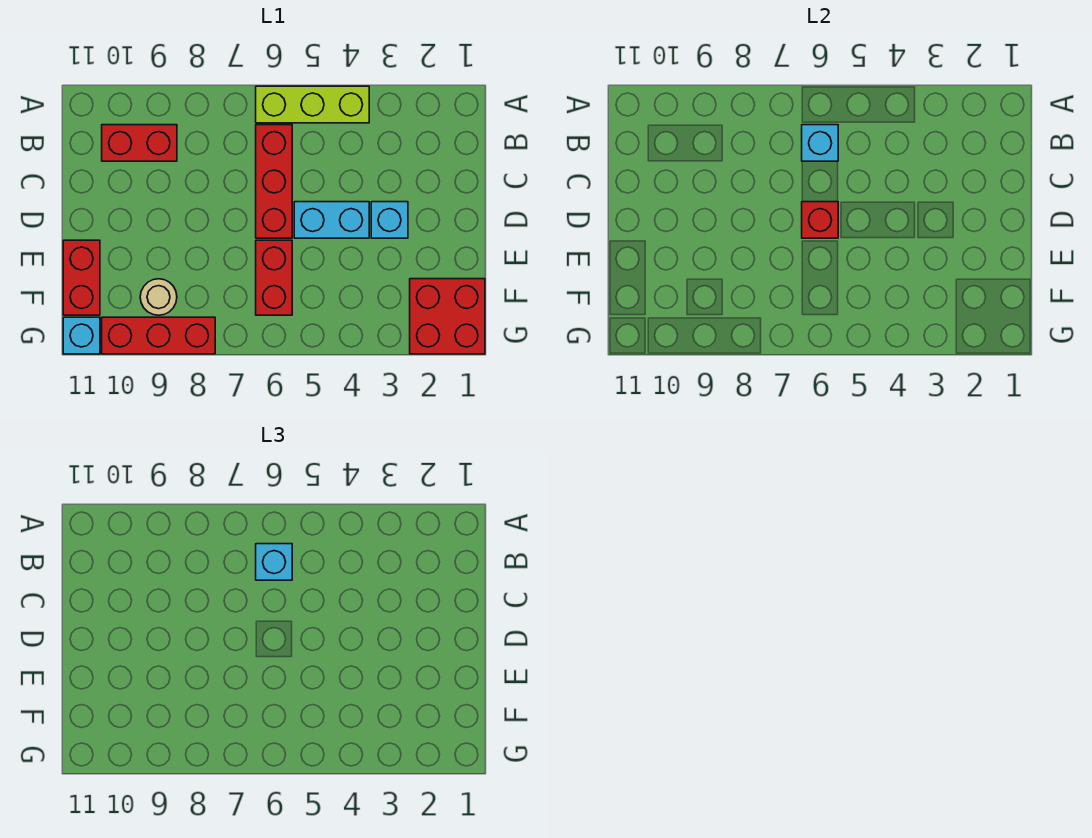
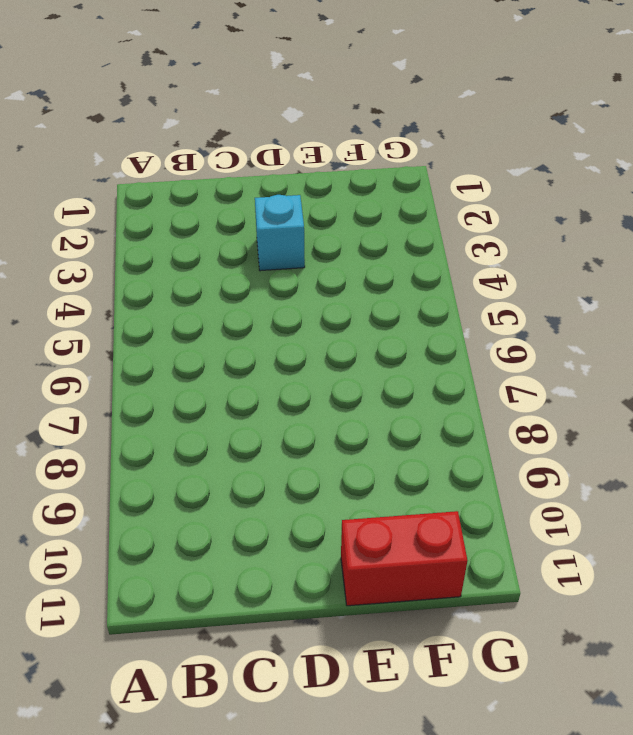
none -> lime 1x3 brick [256,86,369,123]
none -> red 1x3 brick [256,125,292,238]
none -> red 1x2 brick [102,125,177,161]

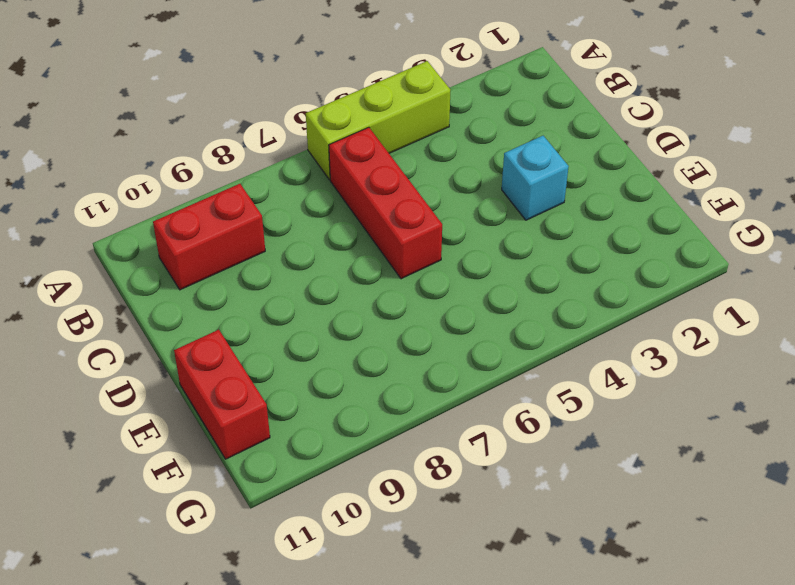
none -> cyan 1x2 brick [294,202,369,238]
none -> red 1x2 brick [256,240,292,315]
none -> red 2x2 brick [410,279,485,354]

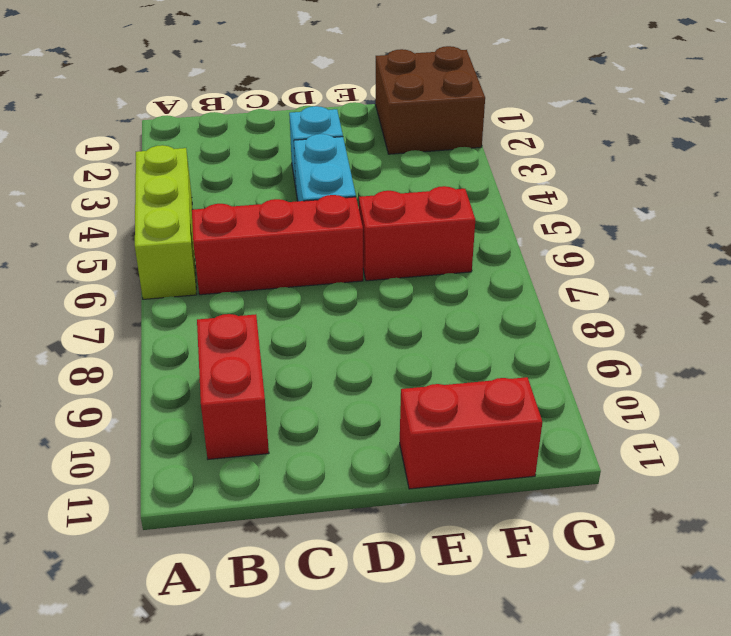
brown 2x2 brick [375,46,485,154] -> red 2x2 brick [410,279,485,354]
none -> tan 1x1 round brick [140,279,177,315]
none -> red 1x3 brick [102,317,215,354]
none -> cyan 1x1 brick [63,317,100,354]

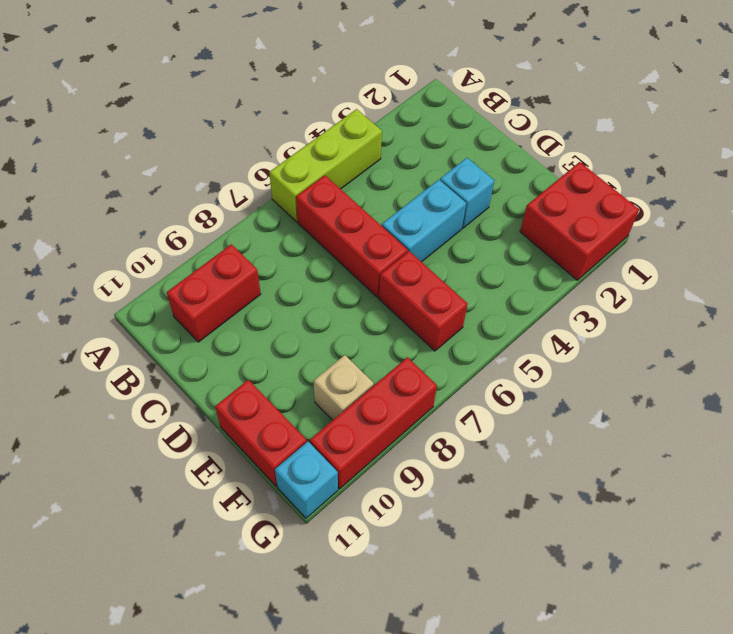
tan 1x1 brick [313,355,374,420] -> tan 1x1 round brick [140,279,177,315]
none -> cyan 1x1 brick [802,125,838,161]
none -> red 1x1 brick [802,202,838,238]
none -> cyan 1x1 brick [256,544,292,580]

